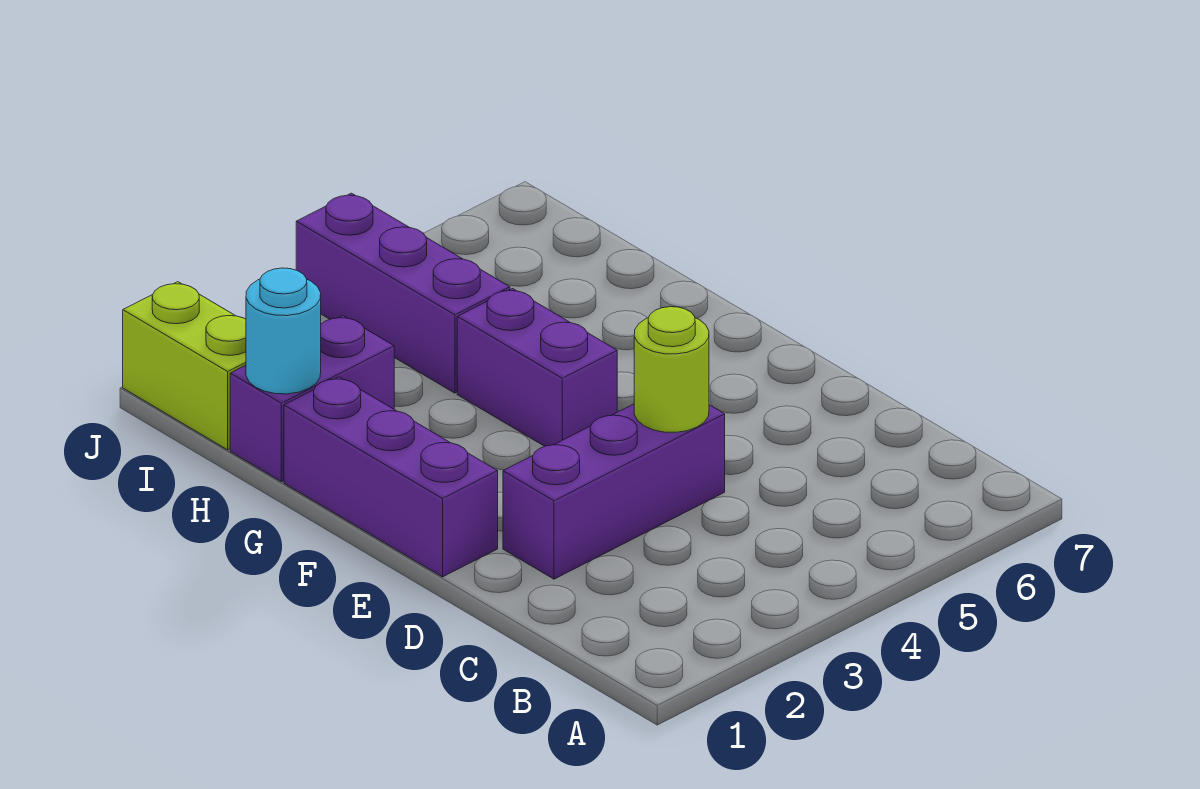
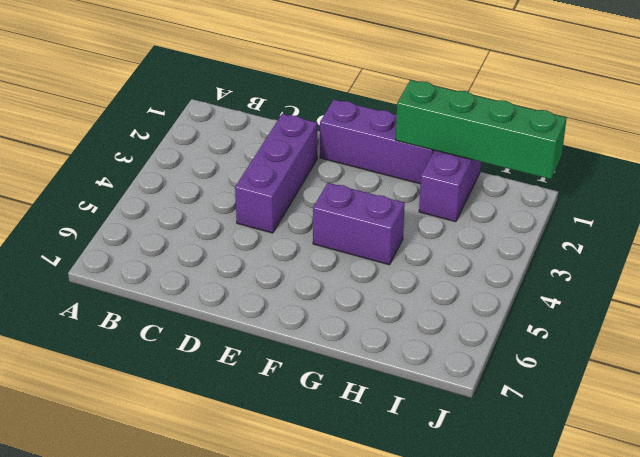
green 1x4 brick [396,80,567,179] -> cyan 1x1 round brick [246,268,321,394]
none -> purple 1x3 brick [296,193,510,393]
none -> lime 1x2 brick [123,282,246,450]

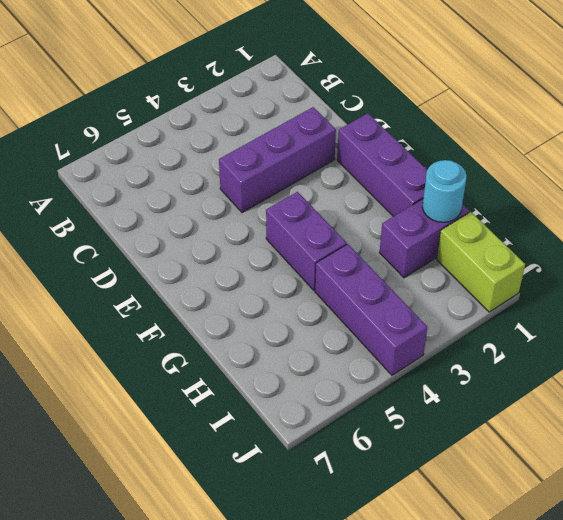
none -> lime 1x1 round brick [634,307,709,432]

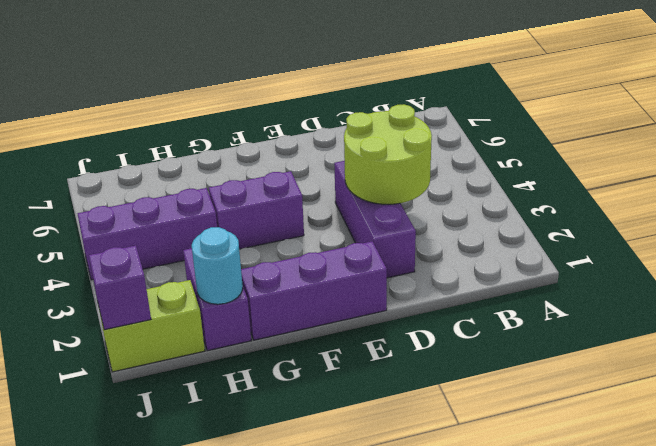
lime 2x2 round brick [344,104,432,204] -> lime 1x1 round brick [634,307,709,432]
purple 1x1 brick [89,246,151,330] -> none

